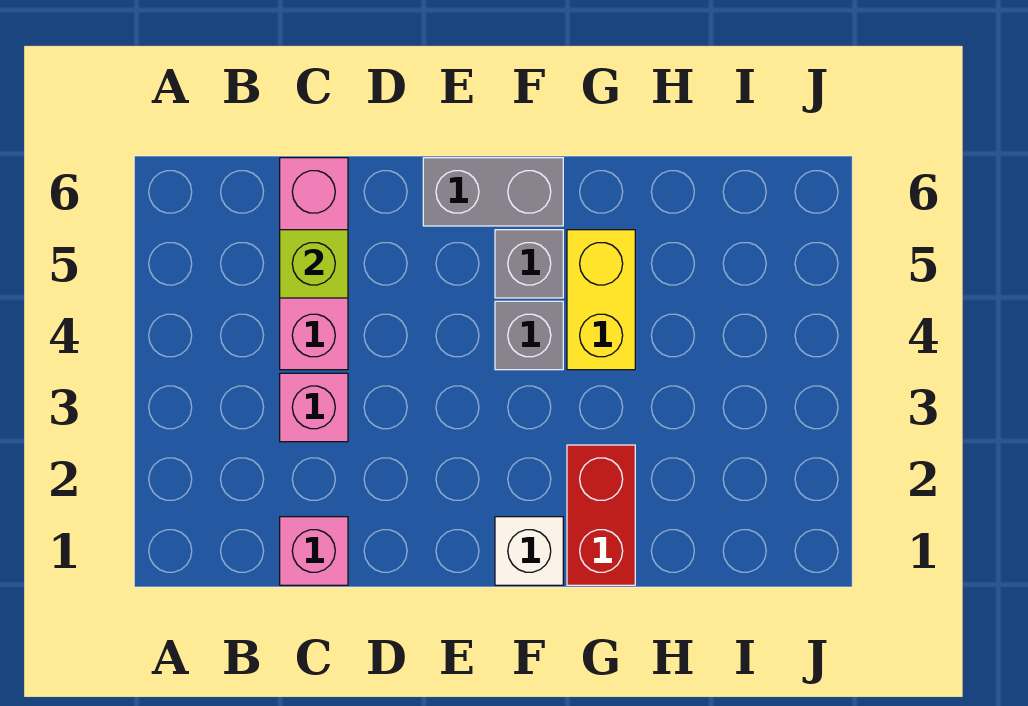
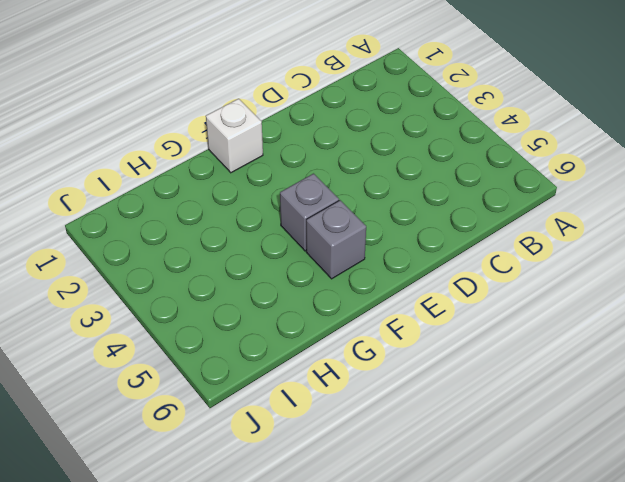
none -> pink 1x1 brick [280,517,348,585]
none -> pink 1x1 brick [280,373,348,442]

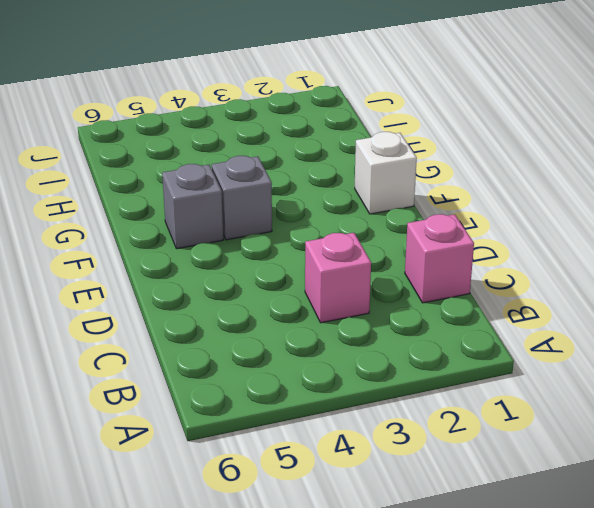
none -> pink 1x3 brick [280,158,348,370]
none -> grey 1x2 brick [423,158,563,226]

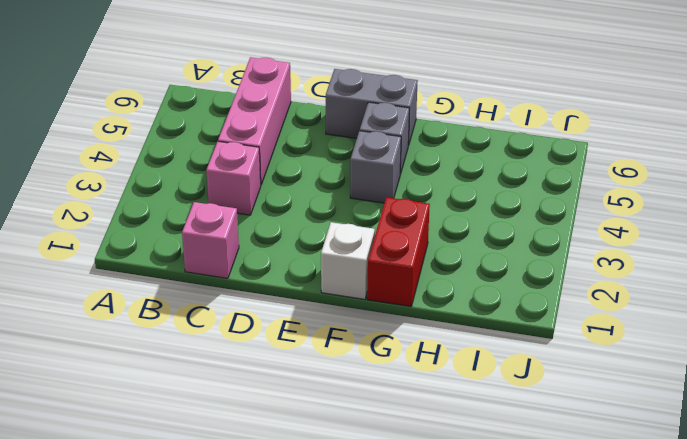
none -> yellow 1x2 brick [567,230,635,370]
none -> lime 1x1 brick [280,230,348,298]

